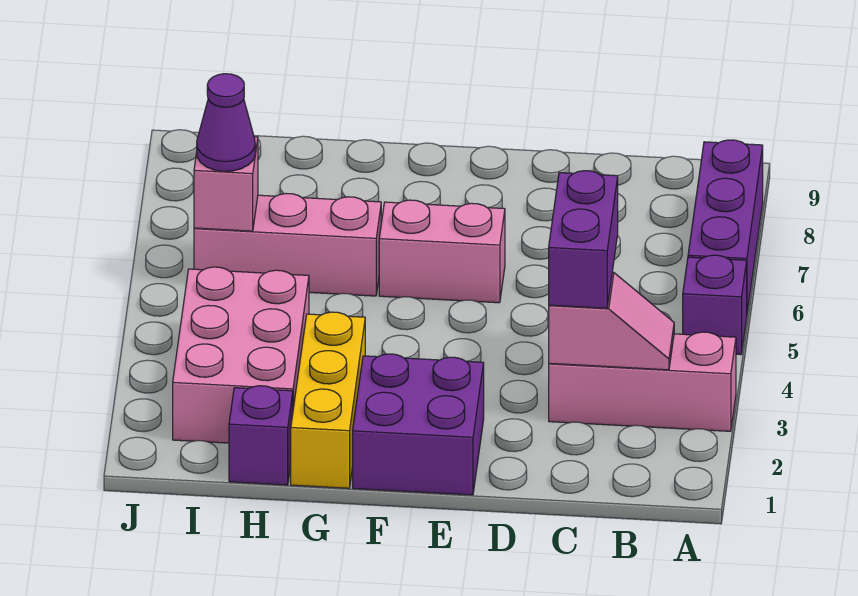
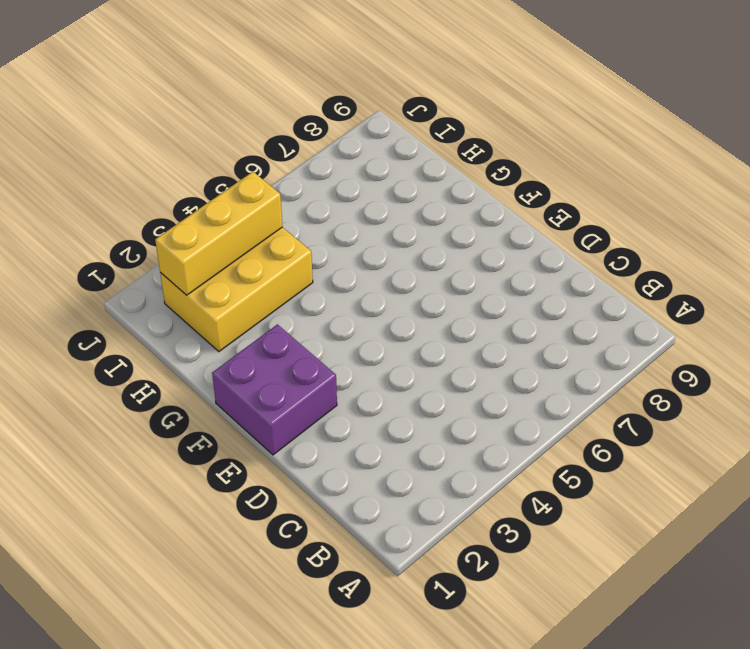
yellow 2x3 brick [160,227,313,352] -> pink 2x3 brick [173,267,309,443]
yellow 1x3 brick [155,172,283,295] -> yellow 1x3 brick moved to [291,312,365,488]
none -> pink 1x3 brick [549,332,736,431]
none -> purple 1x1 brick [683,255,747,355]
none -> purple 1x3 brick [688,140,763,312]

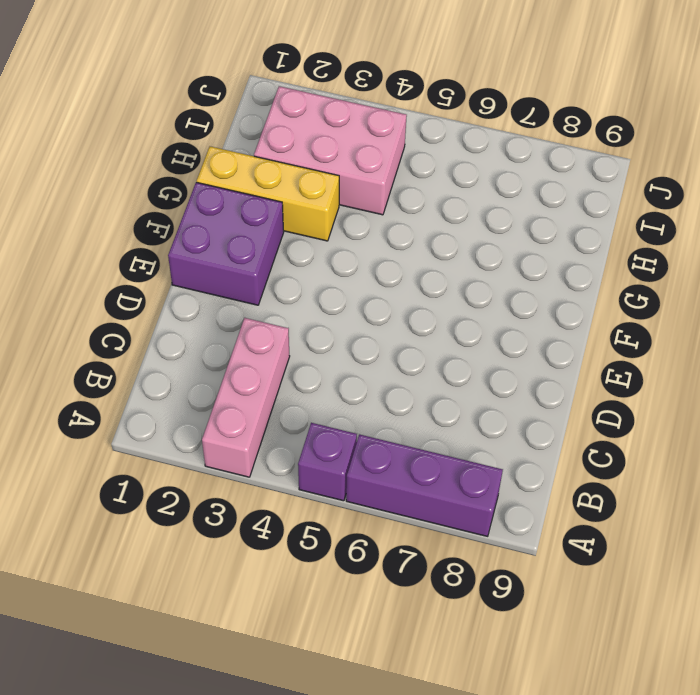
none -> pink 1x2 brick [379,200,505,303]
none -> pink 1x3 brick [194,193,381,296]
none -> purple 1x1 brick [229,386,293,485]

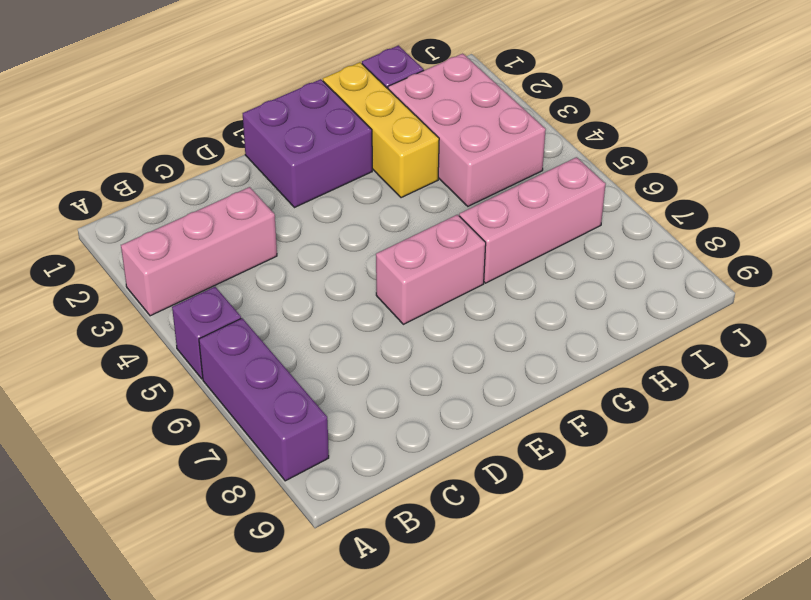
none -> pink 1x2 slope [549,272,674,370]
none -> pink 1x1 brick [194,137,258,231]
none -> purple 1x2 brick [549,171,618,308]

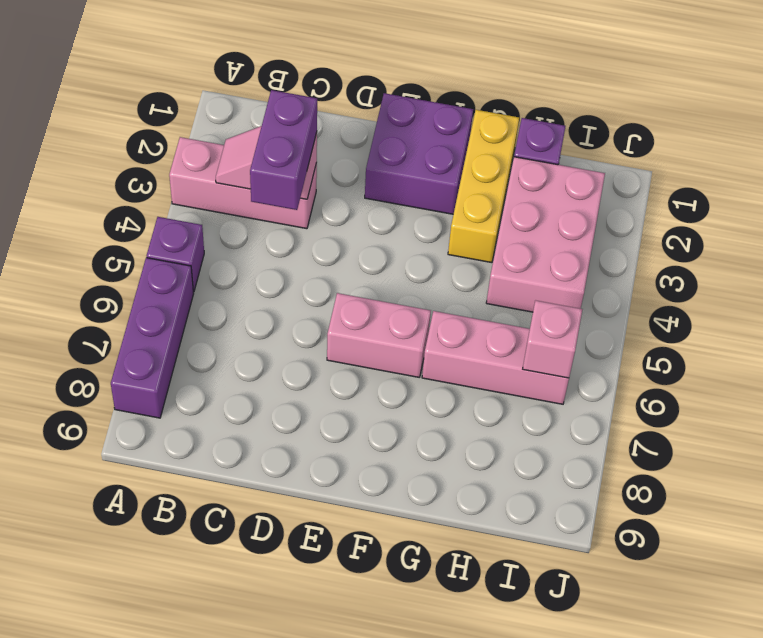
none -> purple 1x1 cone [197,74,255,171]

